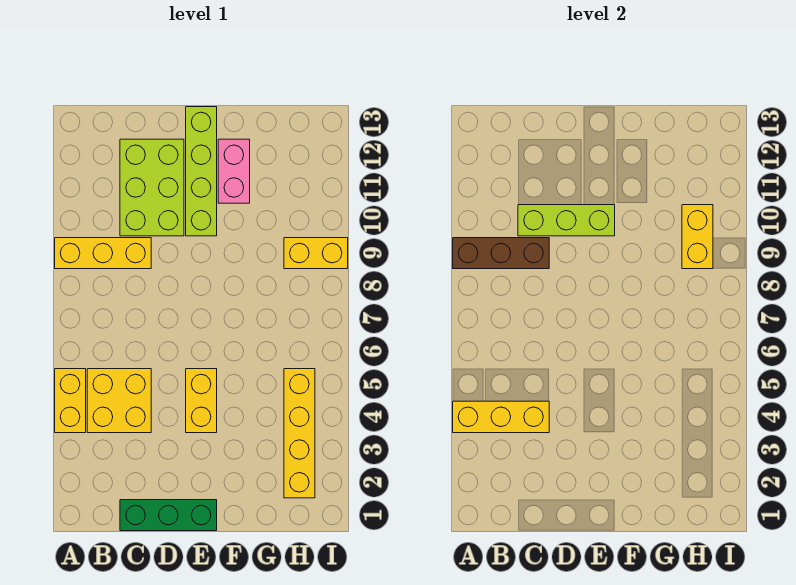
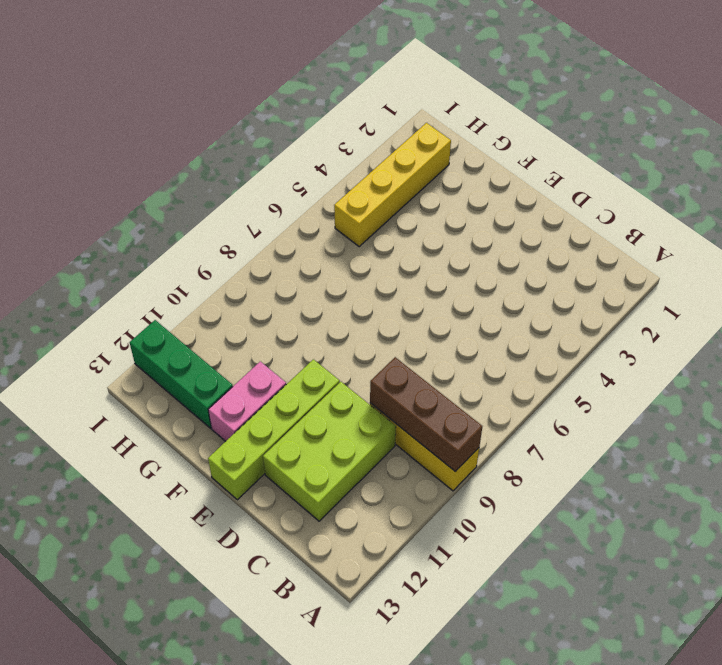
green 1x3 brick [130,320,233,428] -> green 1x3 brick moved to [120,500,217,531]
none -> yellow 1x2 brick [55,369,86,433]
none -> yellow 2x2 brick [87,369,151,433]
none -> yellow 1x2 brick [186,369,217,433]

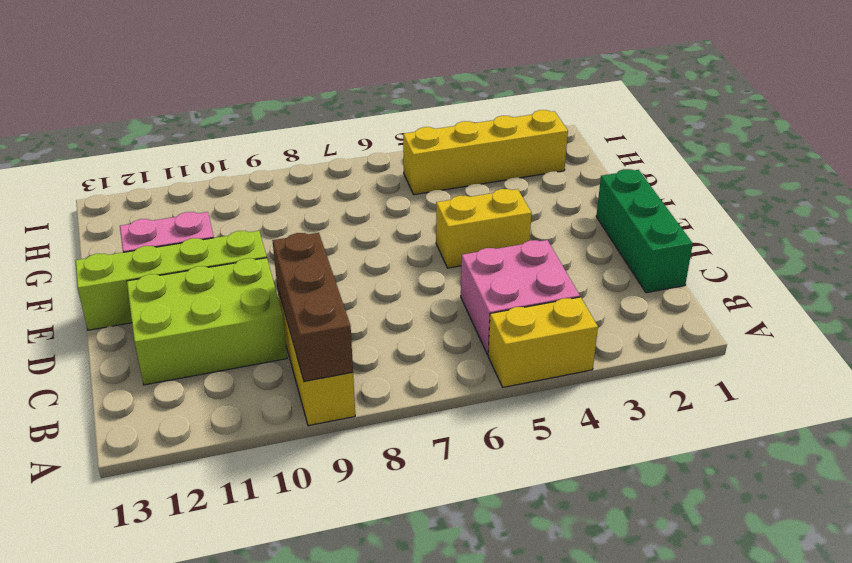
pink 2x2 brick [461,240,580,355] -> yellow 2x2 brick [87,369,151,433]
none -> yellow 1x2 brick [284,238,348,269]
none -> yellow 1x3 brick [453,401,549,433]
none -> lime 1x3 brick [518,205,615,236]

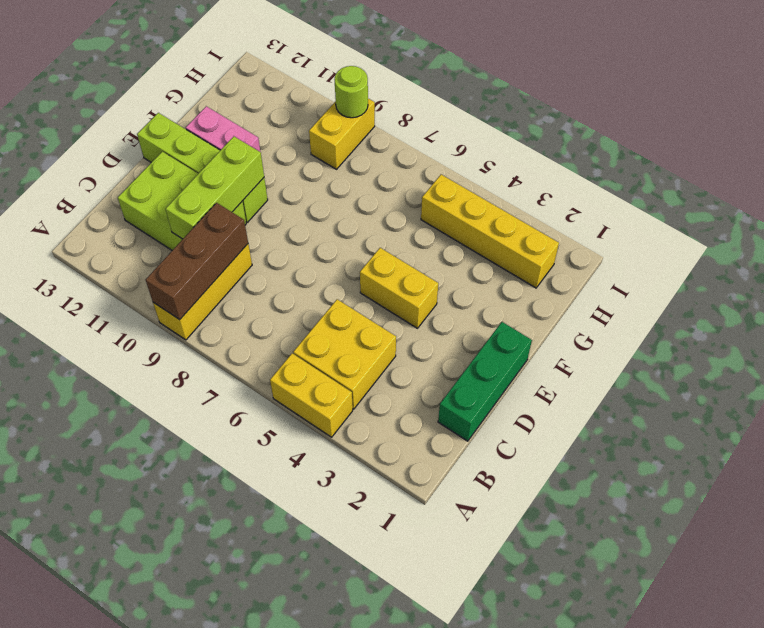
lime 1x1 round brick [334,66,368,118] -> none
none -> yellow 1x3 brick [453,401,549,433]
none -> yellow 1x2 brick [682,205,713,269]

